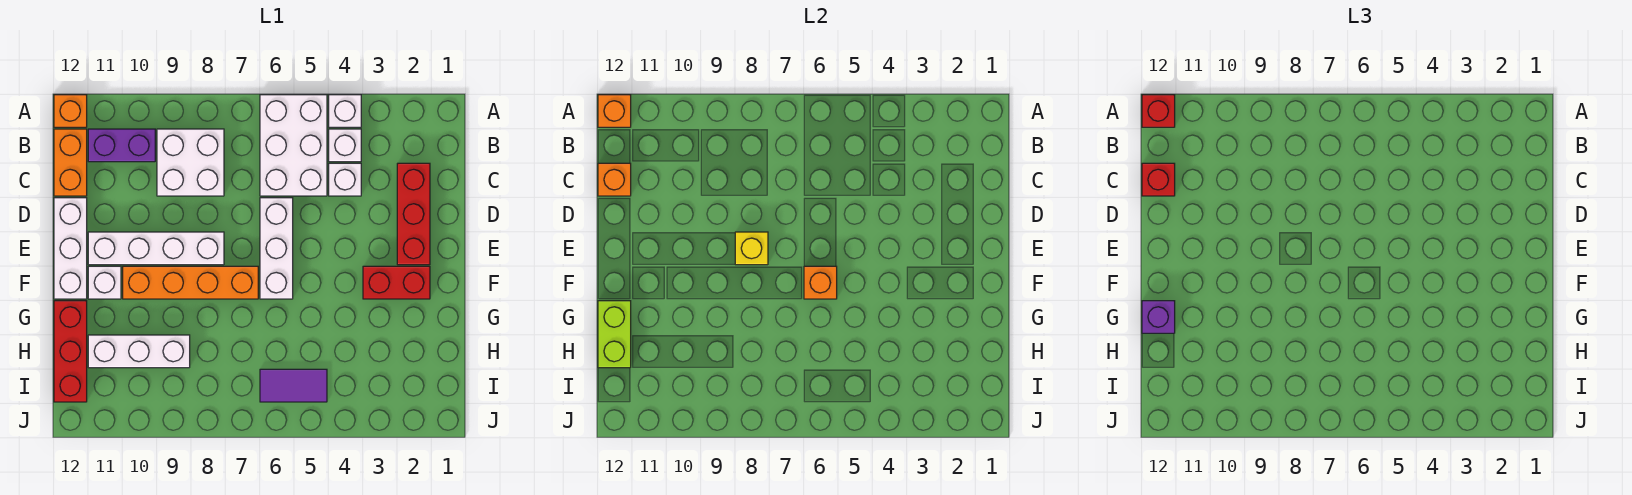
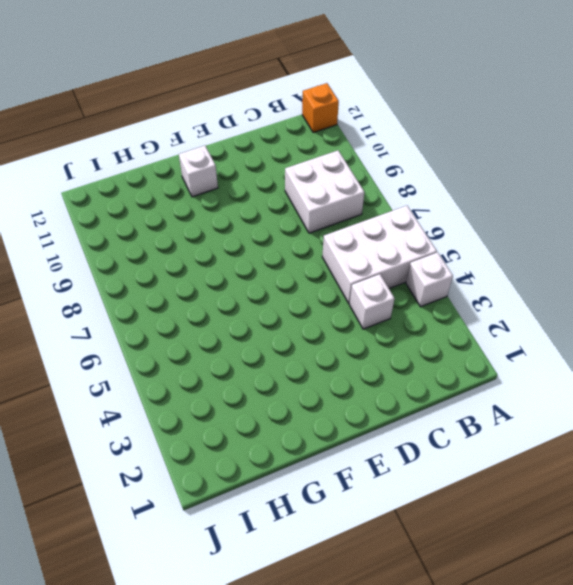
none -> white 1x1 brick [329,129,361,162]
none -> purple 1x2 brick [88,129,155,162]
none -> orange 1x2 brick [54,129,87,196]

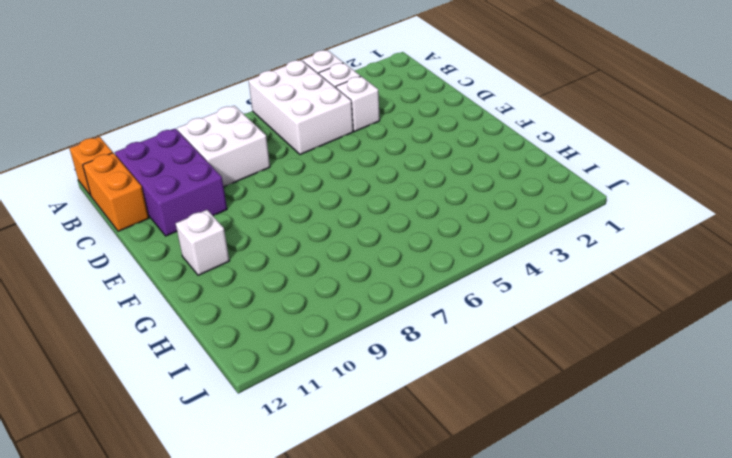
purple 2x3 brick [115,129,227,236] -> purple 1x2 brick [88,129,155,162]
none -> red 1x3 brick [397,163,430,265]
none -> white 1x3 brick [260,198,293,299]
none -> white 1x3 brick [54,198,87,299]

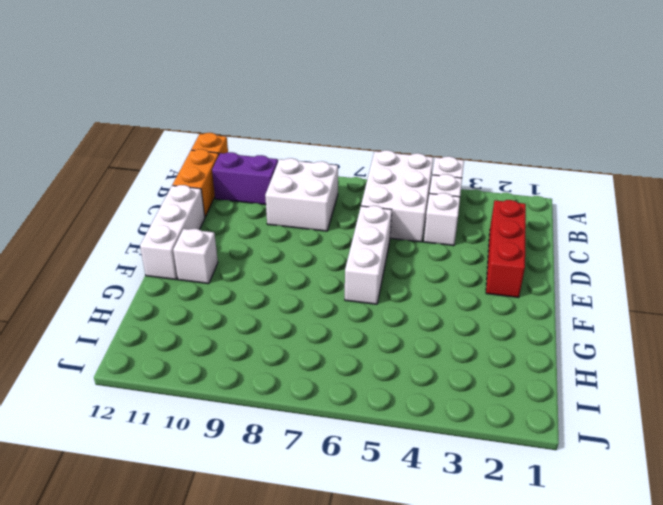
none -> white 1x4 brick [88,232,224,265]
none -> red 1x2 brick [363,266,430,299]
none -> orange 1x4 brick [123,266,258,299]

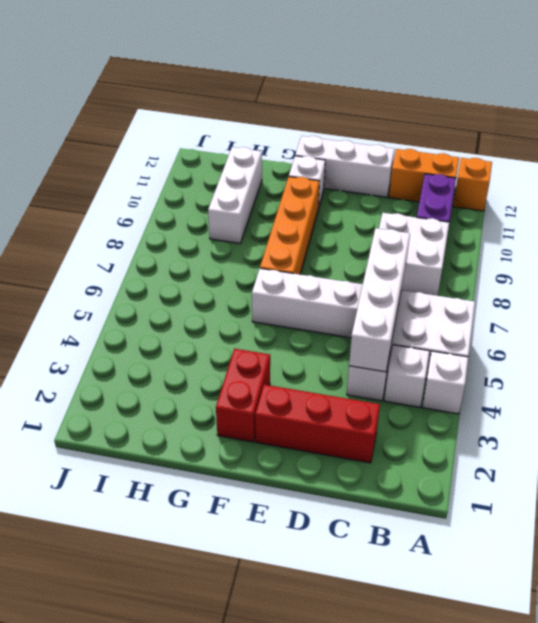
white 1x4 brick [349,228,410,372] -> white 1x4 brick moved to [88,232,224,265]
none -> red 1x3 brick [54,301,87,402]
none -> purple 1x2 tile [260,369,327,402]
none -> orange 1x1 brick [598,95,631,127]

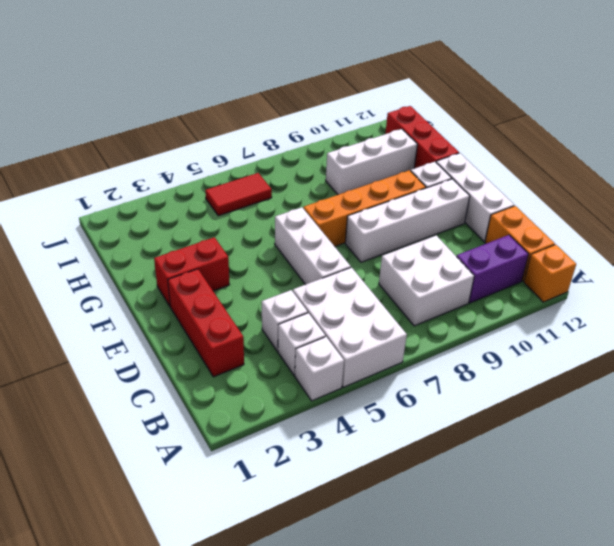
red 1x2 tile [205,173,272,216] -> purple 1x2 tile [260,369,327,402]
none -> orange 1x1 brick [598,95,631,127]
none -> orange 1x1 brick [598,163,631,196]
none -> yellow 1x1 brick [735,232,768,265]

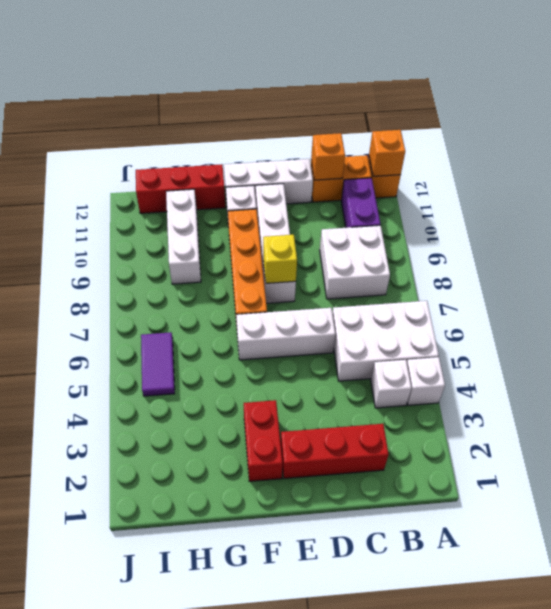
none -> white 1x1 brick [329,163,361,196]
none -> orange 1x1 brick [804,266,837,299]
none -> lime 1x2 brick [598,301,631,368]

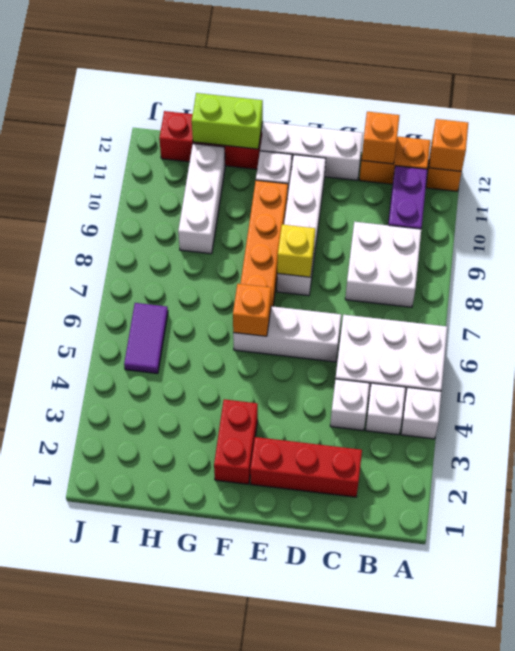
none -> red 1x1 brick [1142,95,1175,127]
none -> red 1x1 brick [1142,163,1175,196]
none -> purple 1x1 brick [1142,301,1175,333]

